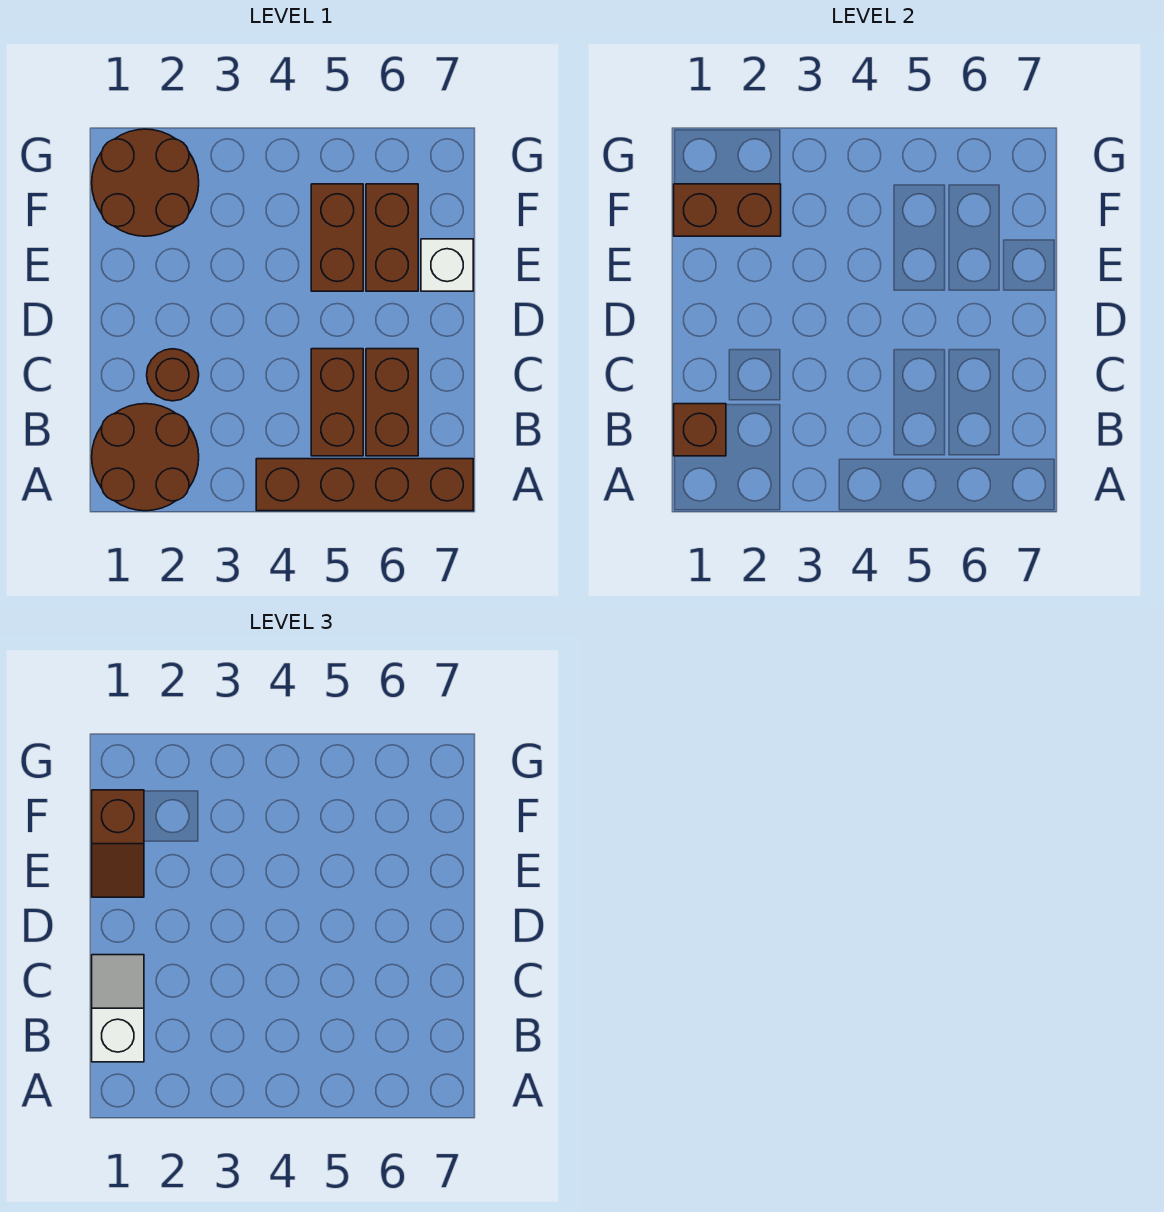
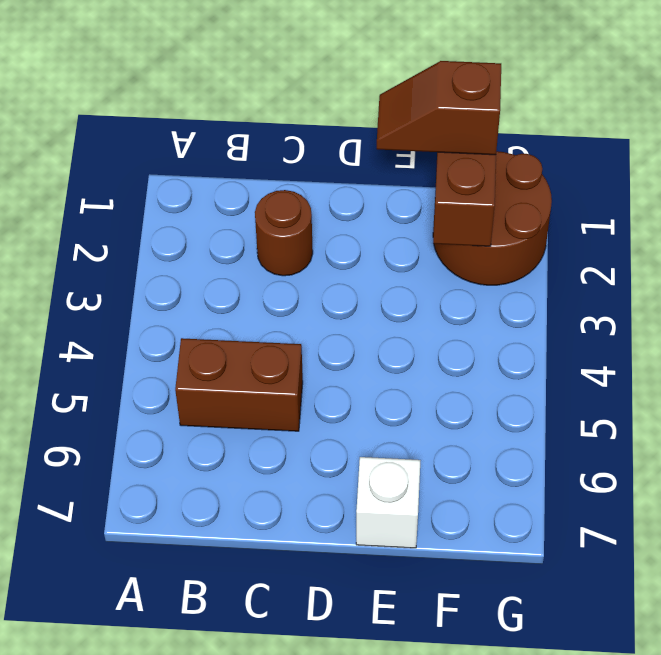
none -> brown 2x2 round brick [92,404,199,511]
none -> brown 1x4 brick [256,459,473,511]
none -> brown 1x2 brick [366,349,418,456]

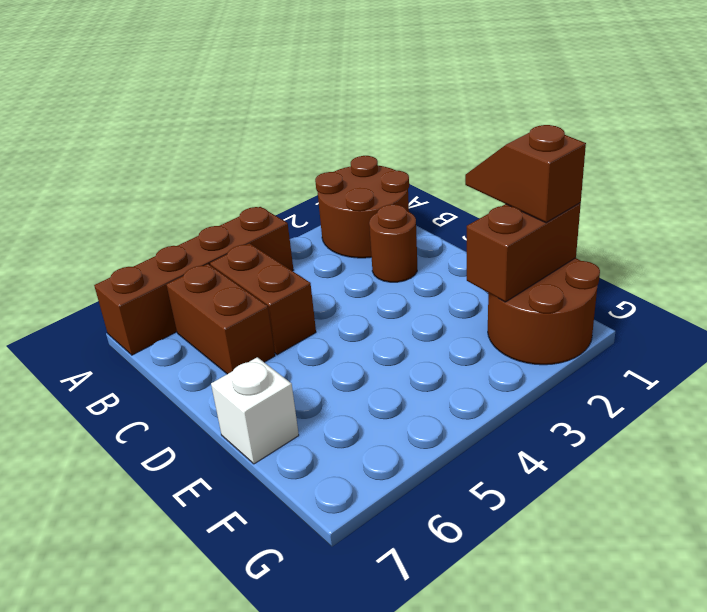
none -> brown 1x2 brick [311,184,363,291]
none -> brown 1x2 brick [366,184,418,291]
none -> brown 1x1 brick [674,404,726,456]

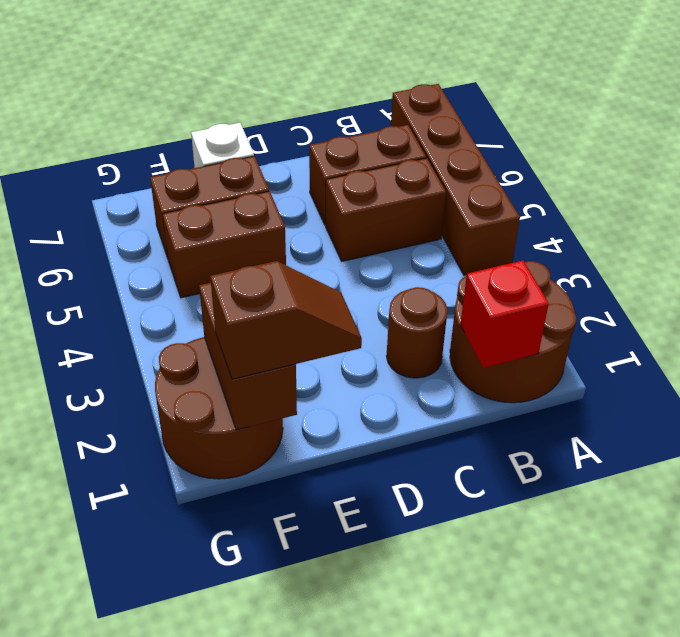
red 1x1 brick [460,261,549,368] -> brown 1x1 brick [674,404,726,456]
none -> white 1x2 slope [92,955,144,1062]

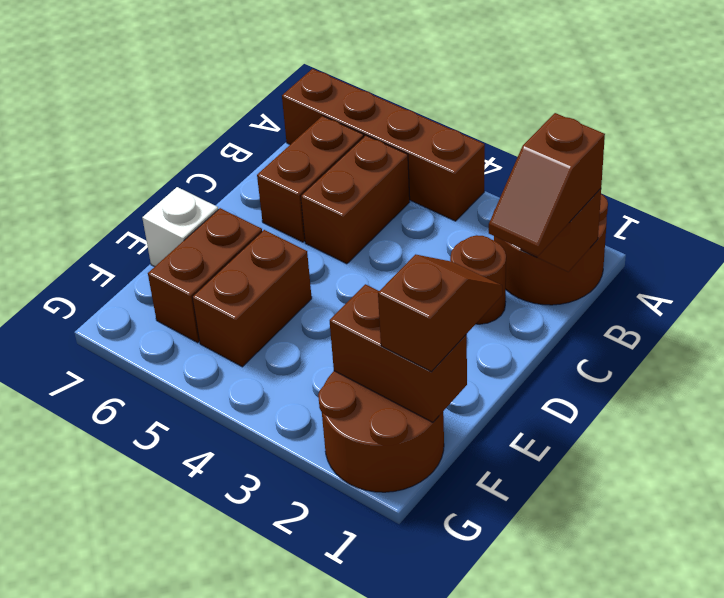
brown 1x2 slope [489,113,605,256] -> white 1x2 slope [92,955,144,1062]

